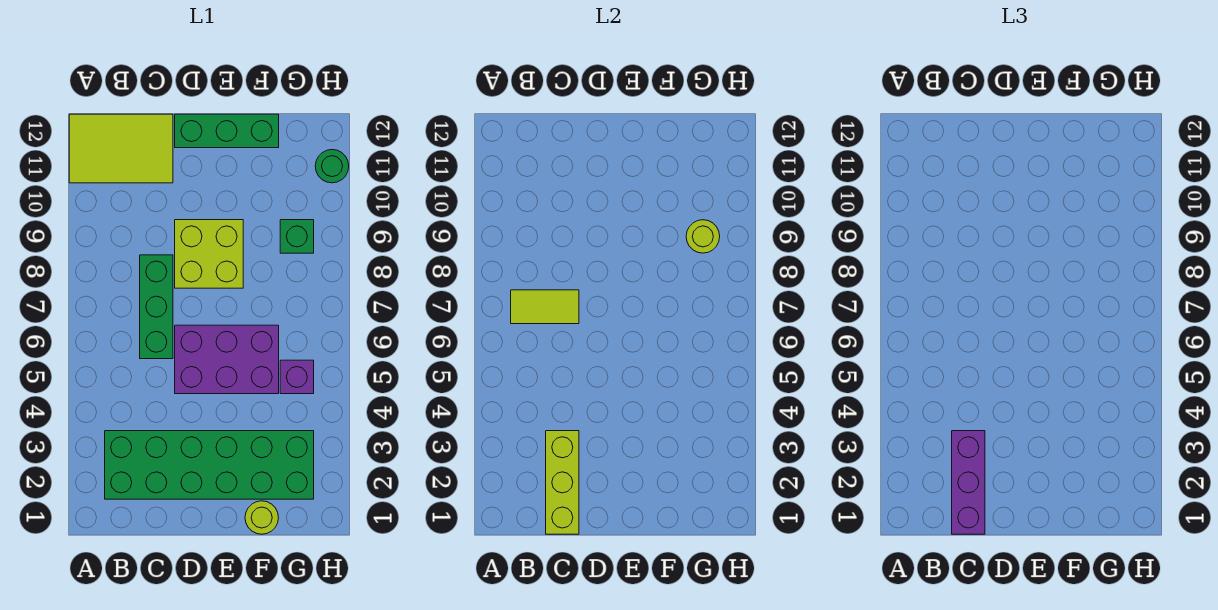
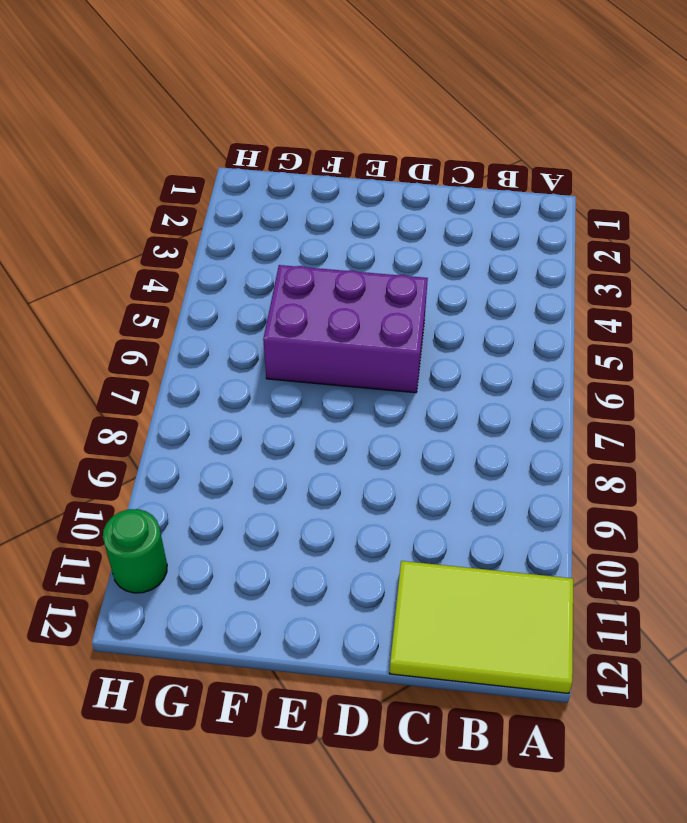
none -> green 2x6 brick [105,431,314,499]
none -> green 1x3 brick [140,255,173,359]
none -> lime 2x2 brick [175,220,243,288]

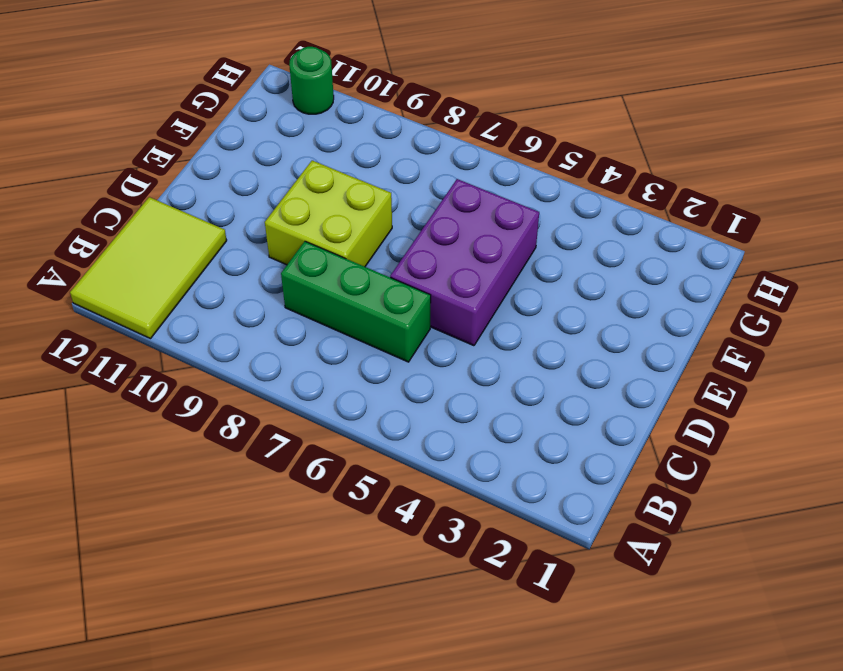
none -> green 2x6 brick [105,431,314,499]
none -> green 1x3 brick [175,114,279,148]
none -> lime 1x1 round brick [245,501,279,534]

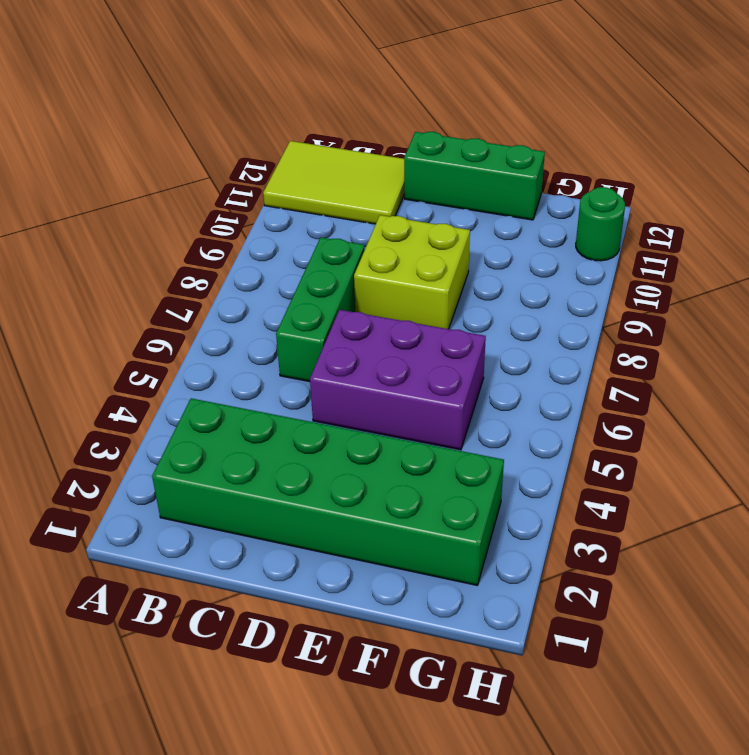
none -> lime 1x1 round brick [245,501,279,534]
none -> purple 1x1 brick [280,360,314,394]
none -> green 1x1 brick [280,220,314,253]

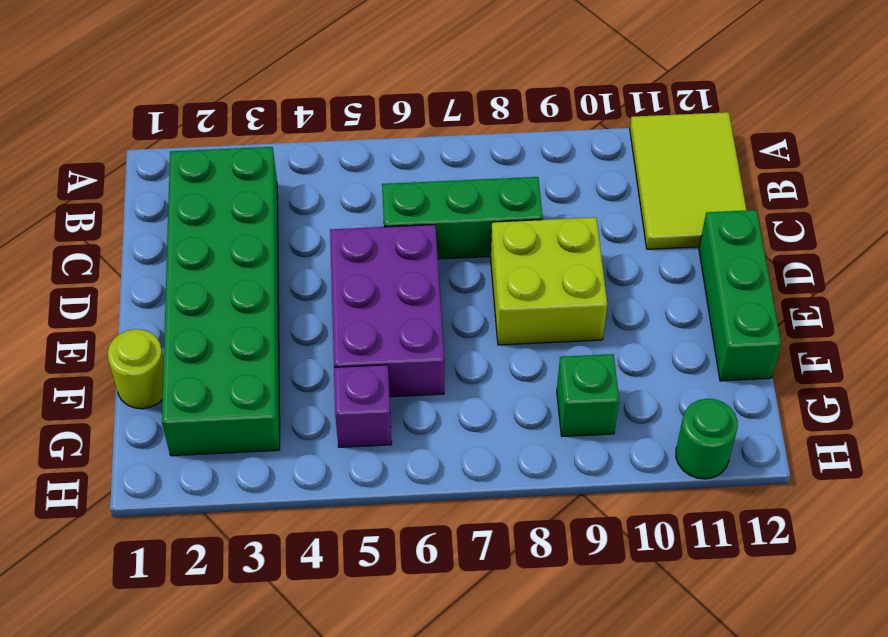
none -> lime 1x2 tile [511,290,579,324]
none -> lime 1x3 brick [546,431,579,534]
none -> lime 1x1 round brick [686,220,720,253]

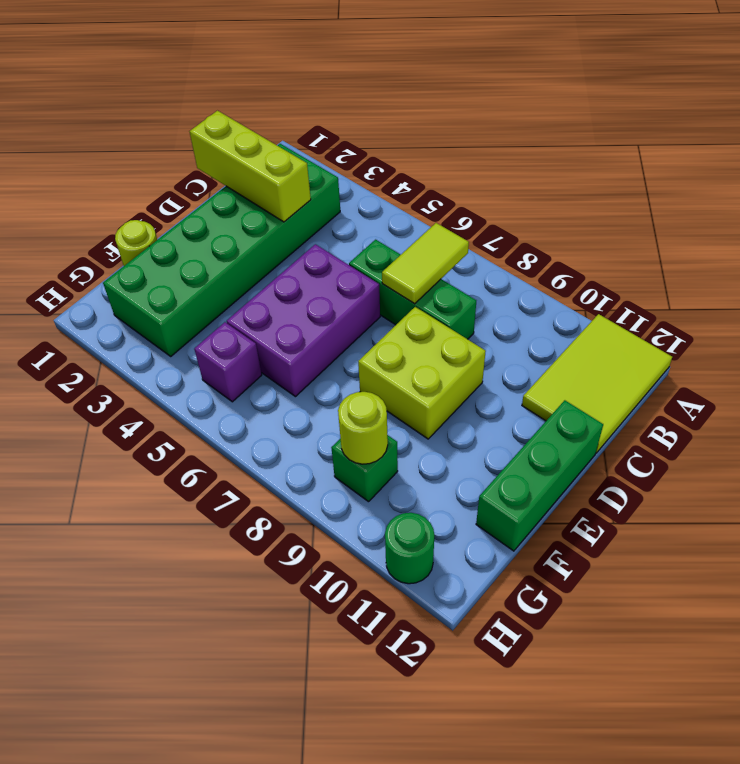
none -> purple 1x3 brick [952,431,985,534]

